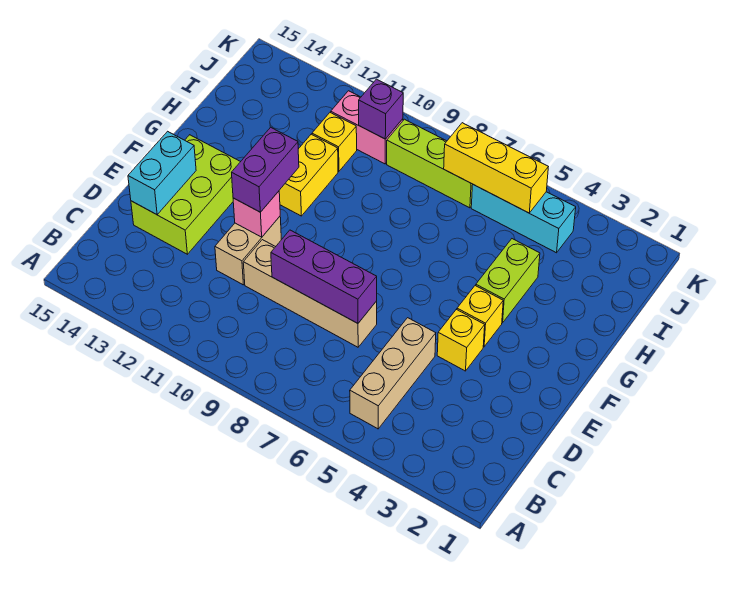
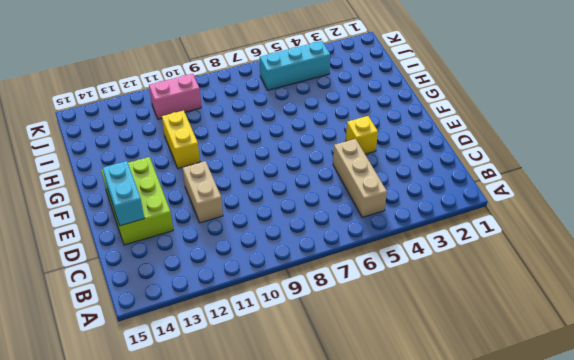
none -> tan 1x4 brick [243,240,377,347]
none -> yellow 1x1 brick [457,286,503,347]
none -> lime 1x2 brick [476,239,540,323]

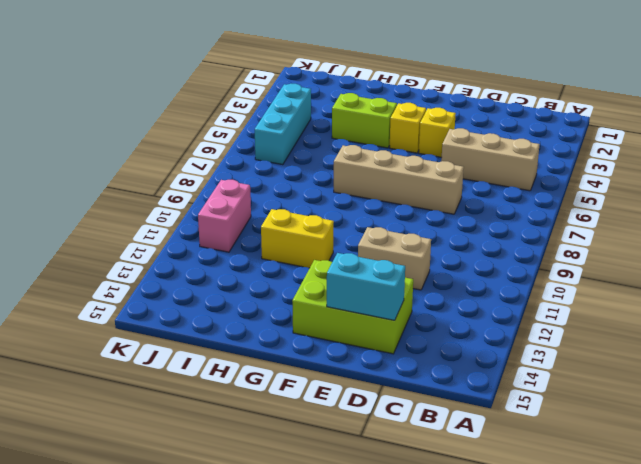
tan 1x4 brick [334,145,464,214] -> tan 1x4 brick turned to [243,240,377,347]
none -> yellow 1x1 brick [312,112,357,171]
none -> lime 1x3 brick [387,119,473,208]
none -> purple 1x3 brick [271,230,377,323]

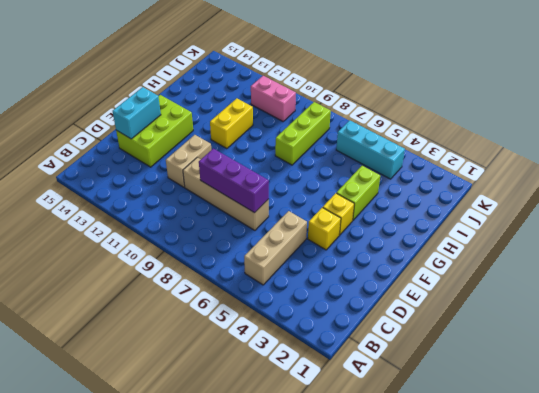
lime 1x3 brick [275,102,331,165] -> lime 1x3 brick turned to [387,119,473,208]
none -> yellow 1x1 brick [312,112,357,171]
none -> pink 1x1 brick [233,191,280,237]
none -> yellow 1x3 brick [444,123,548,213]

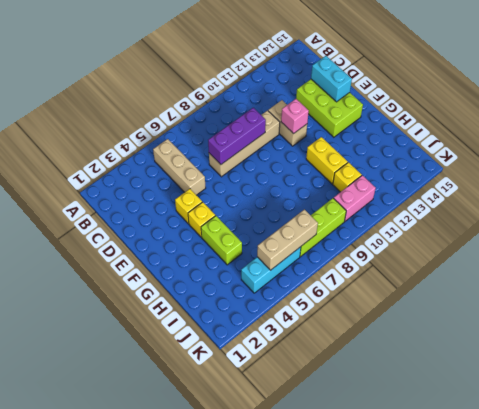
tan 1x3 brick [257,209,318,270] -> yellow 1x3 brick [444,123,548,213]
none -> purple 1x1 brick [359,79,403,139]
none -> purple 1x2 brick [232,127,299,212]

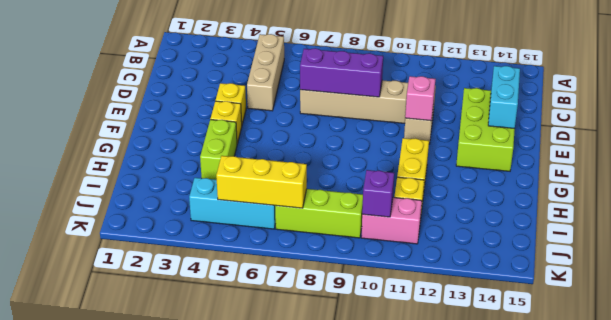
none -> purple 1x2 brick [232,127,299,212]

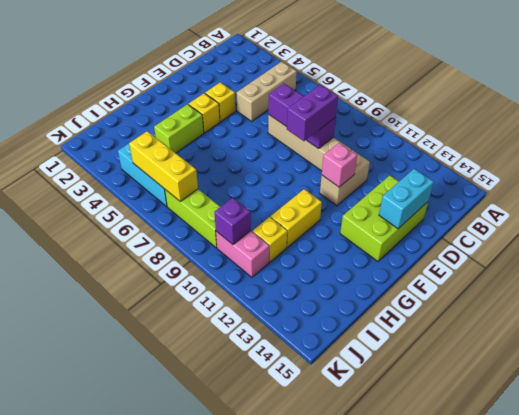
purple 1x2 brick [287,85,338,141] -> purple 1x2 brick moved to [232,127,299,212]

